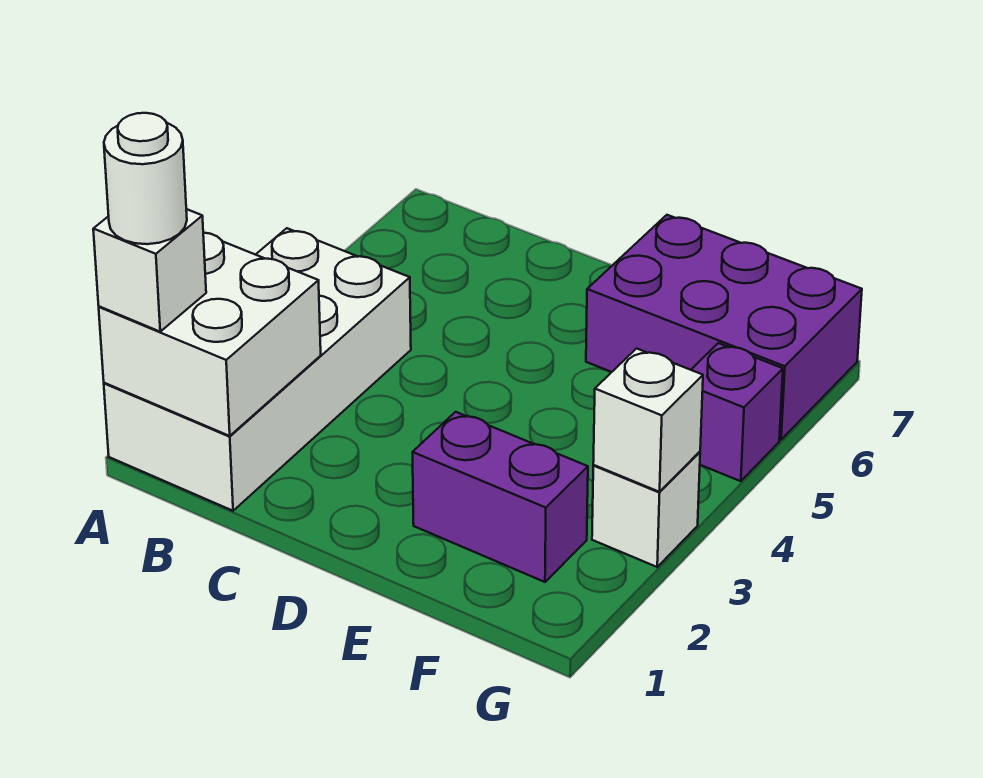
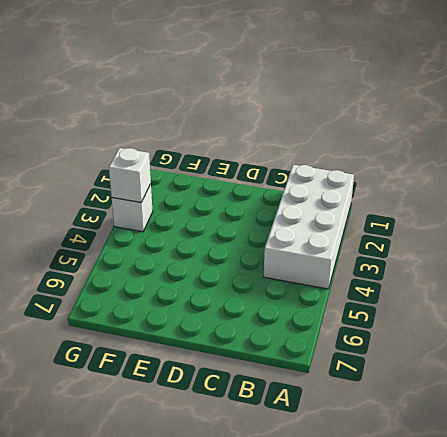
none -> purple 1x2 brick [413,412,588,582]
none -> purple 2x3 brick [586,215,862,440]

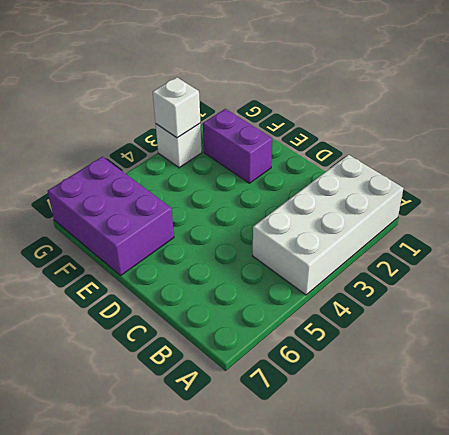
none -> purple 1x1 brick [691,343,783,481]
none -> white 2x2 brick [99,233,321,436]

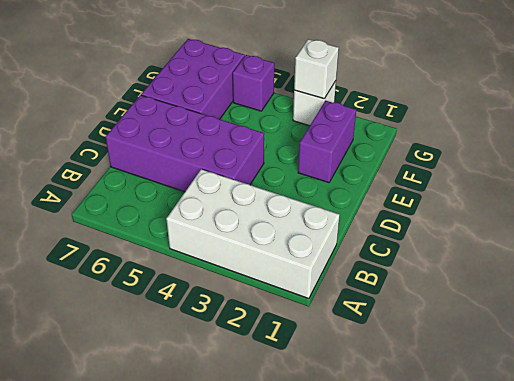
purple 2x4 brick [106,95,264,192] -> none
none -> white 2x2 brick [99,233,321,436]
none -> white 1x1 brick [93,209,206,332]

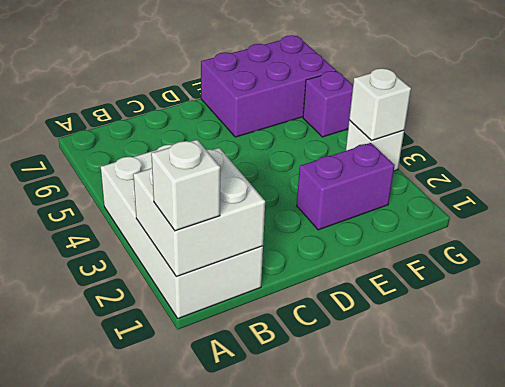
none -> white 1x1 round brick [104,113,187,244]

